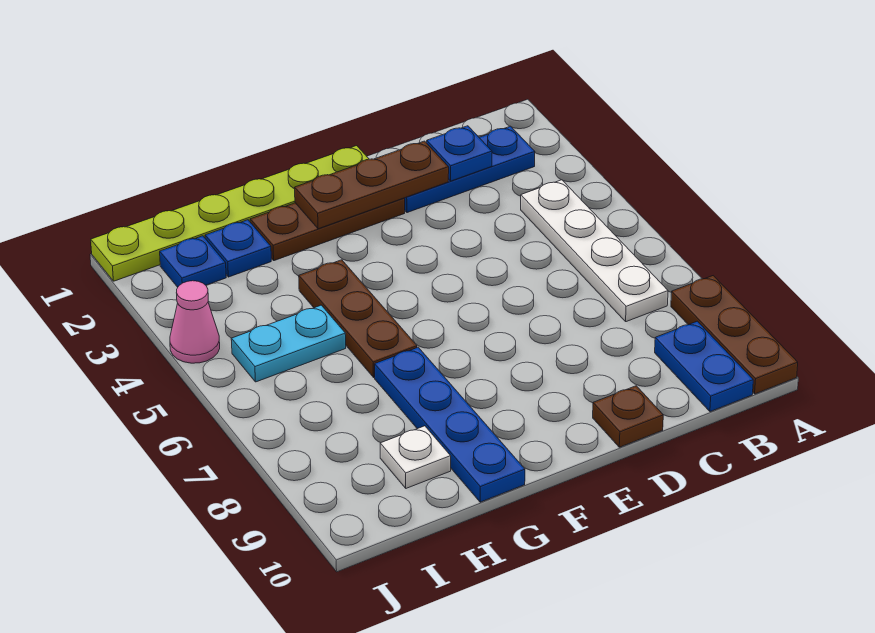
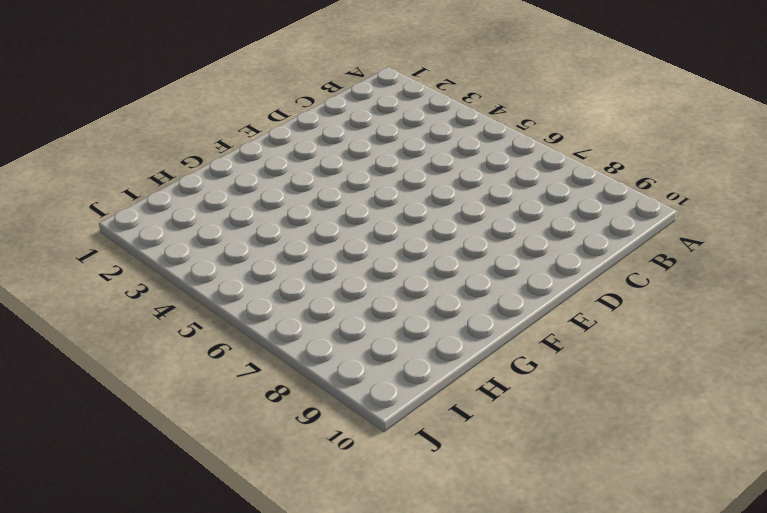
none -> brown 1x3 plate [671,276,798,394]
none -> blue 1x3 plate [405,126,535,213]
none -> white 1x4 plate [521,180,668,322]

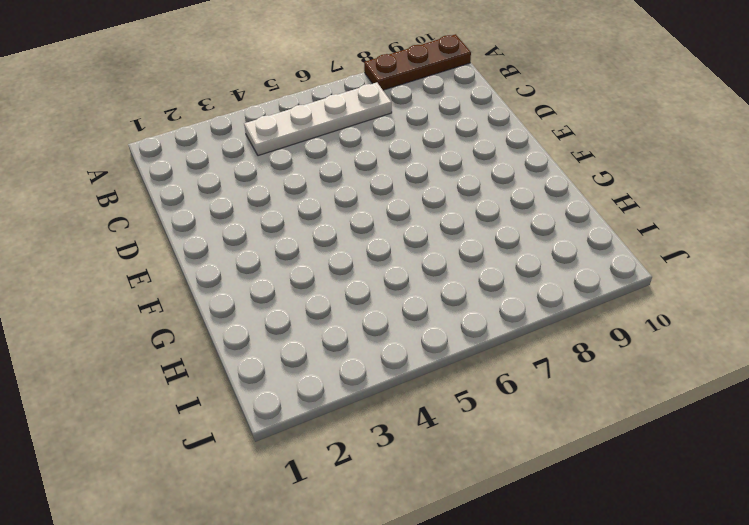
none -> blue 1x3 plate [405,126,535,213]
none -> blue 1x2 plate [655,321,753,412]
none -> brown 1x1 plate [593,386,663,447]

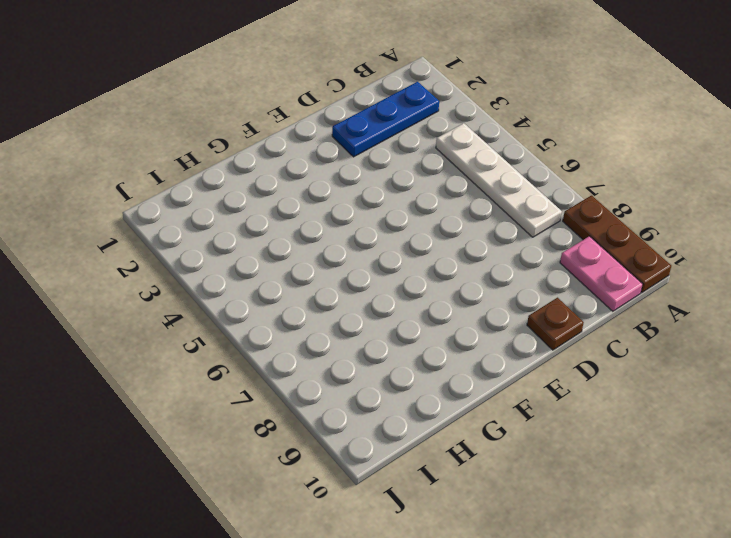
pink 1x2 plate [560,236,643,311] -> blue 1x2 plate [655,321,753,412]
none -> lime 1x6 plate [91,146,369,281]
none -> brown 1x3 plate [250,198,405,261]
none -> brown 1x3 plate [299,260,417,377]

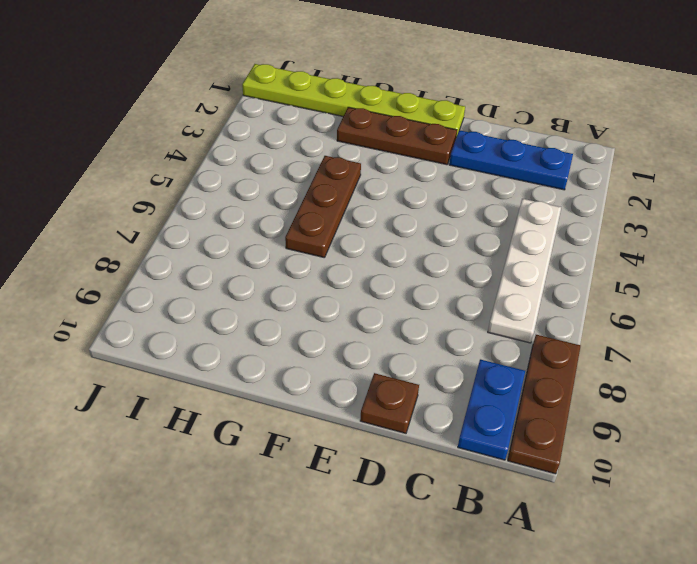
none -> blue 1x4 plate [375,347,525,502]
none -> blue 1x1 plate [205,220,271,277]
none -> cyan 1x2 plate [231,305,346,382]

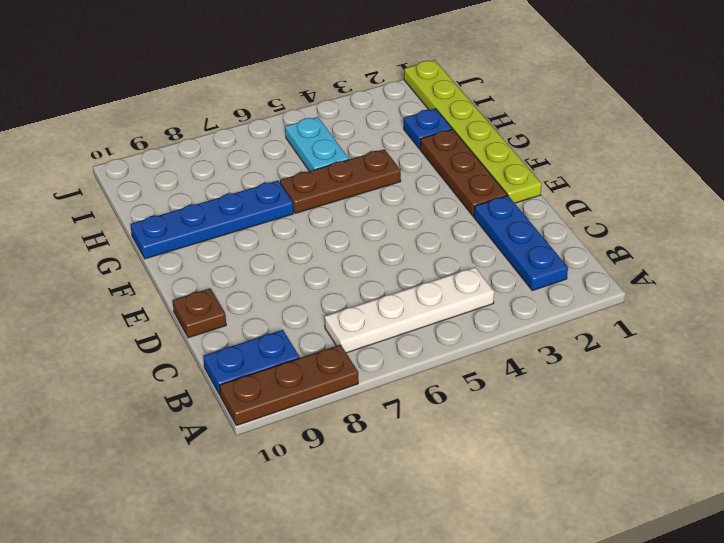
none -> white 1x1 plate [380,426,451,488]
none -> blue 1x1 plate [160,236,226,287]
none -> pink 1x1 cone [170,281,220,363]

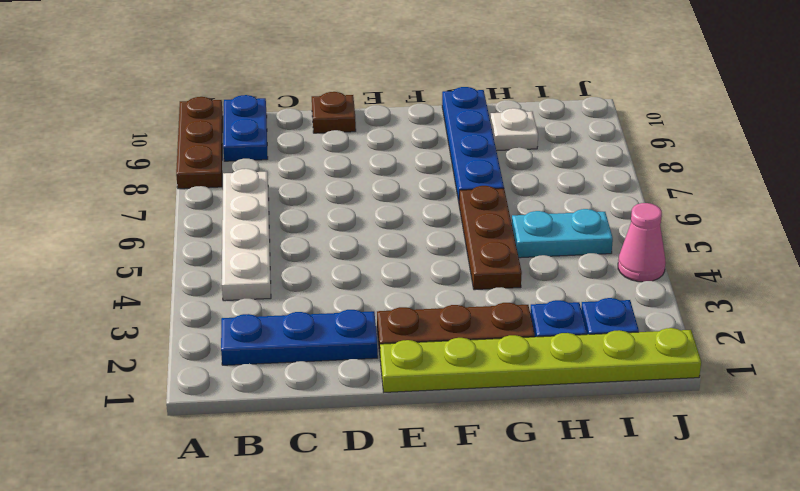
none -> blue 1x1 plate [427,126,492,181]
none -> brown 1x3 plate [295,141,449,229]

